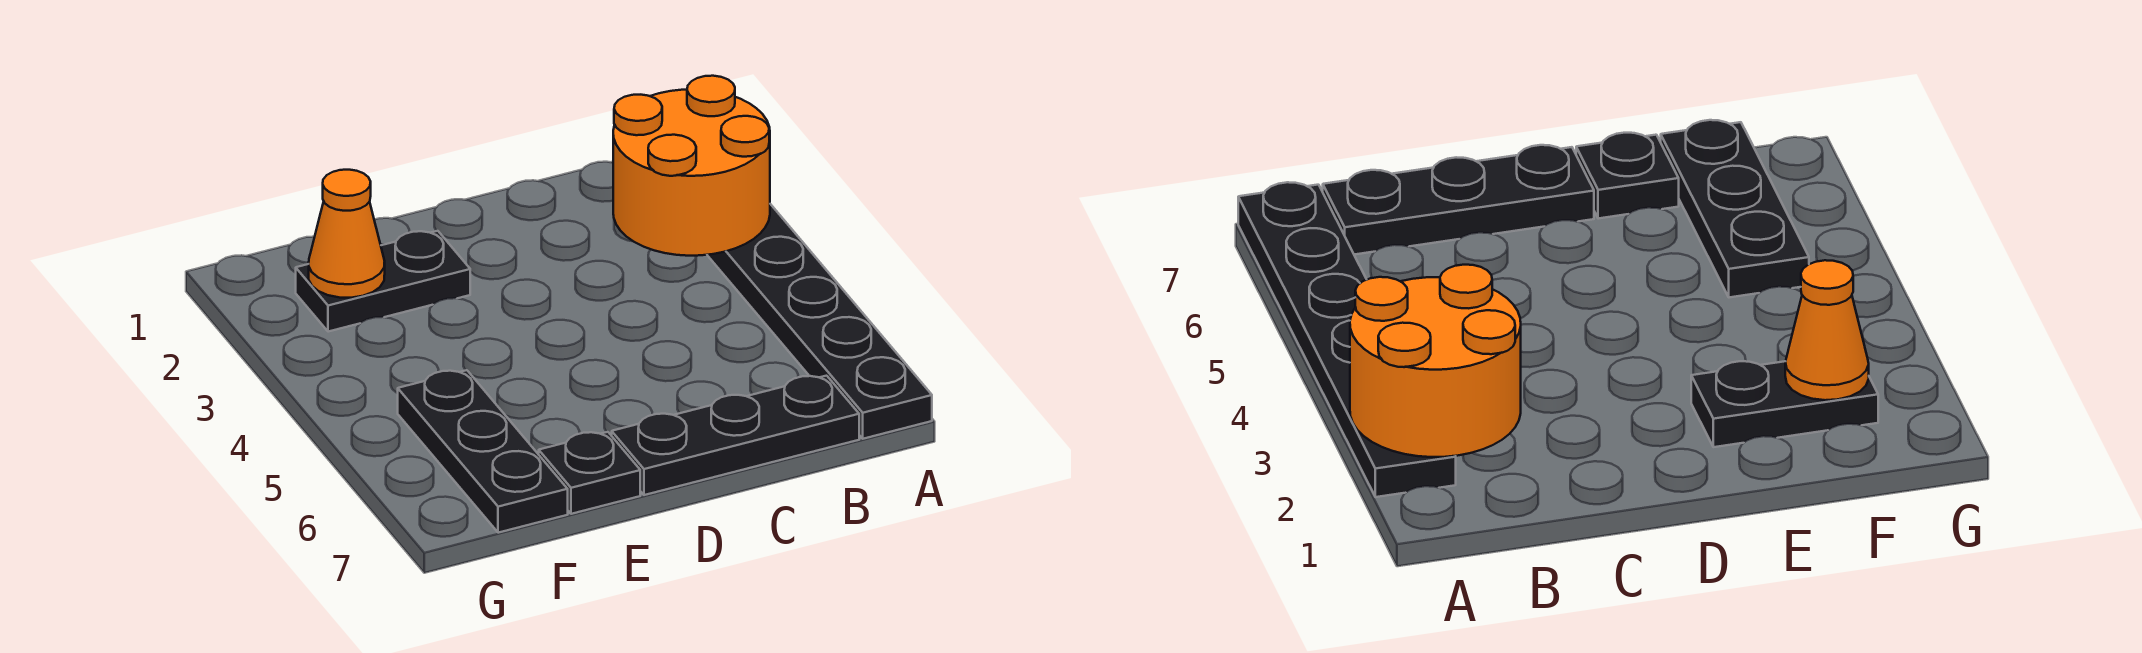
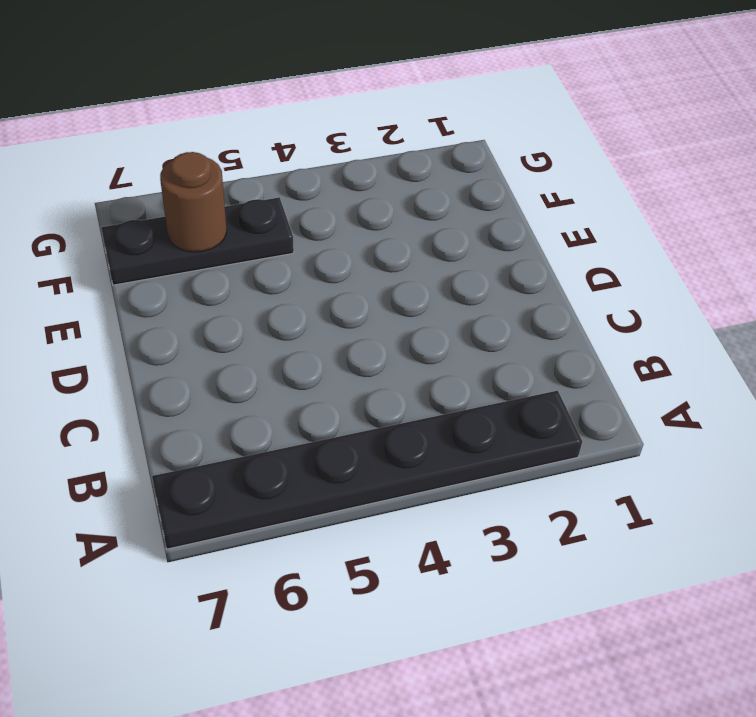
brown 1x1 round brick [160,152,227,252] -> none
none -> black 1x3 plate [612,376,859,495]
none -> black 1x2 plate [296,231,470,332]

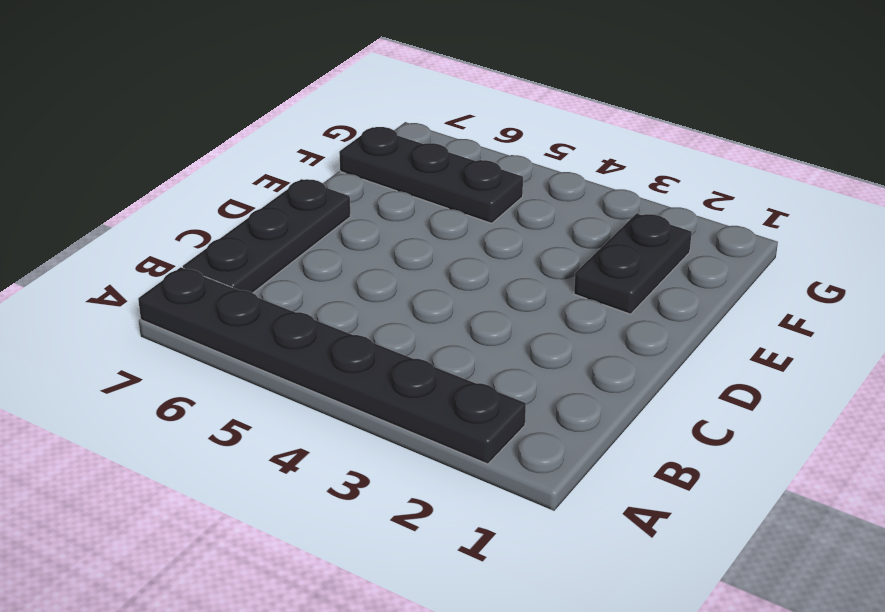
none -> black 1x1 plate [539,432,640,514]
none -> orange 2x2 round brick [613,76,770,256]

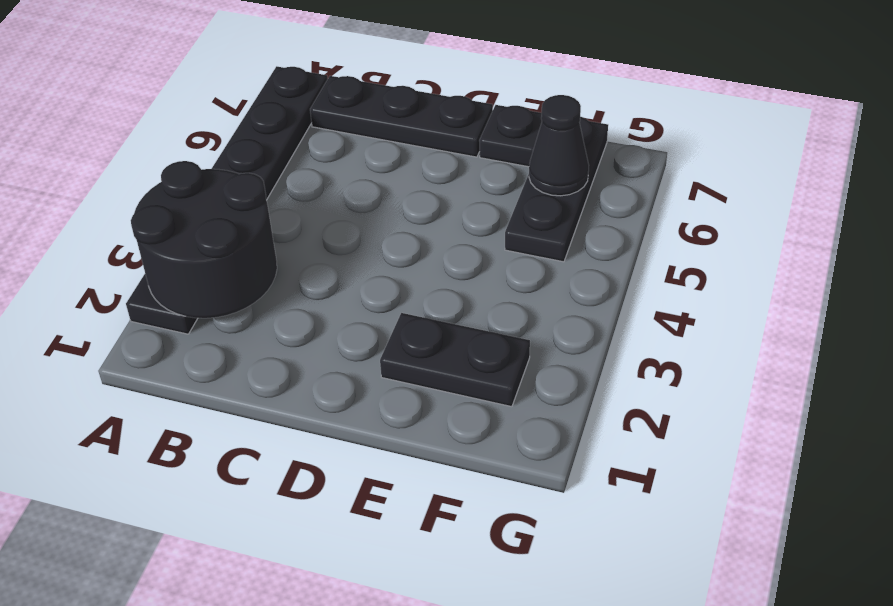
black 2x2 round brick [131,161,277,318] -> orange 2x2 round brick [613,76,770,256]
black 1x1 cone [529,95,589,196] -> none
none -> orange 1x1 cone [309,170,385,298]

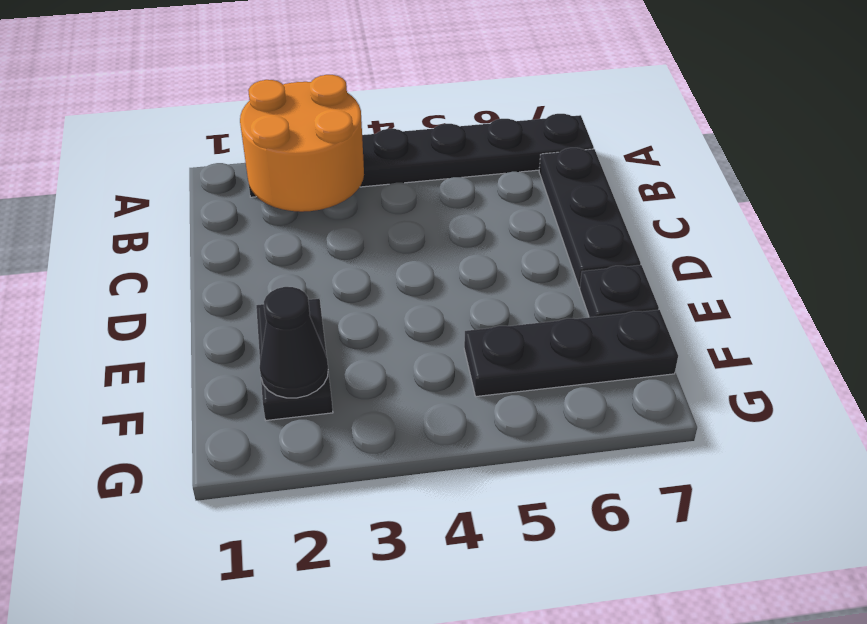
black 1x1 cone [260,287,328,398] -> orange 1x1 cone [309,170,385,298]

